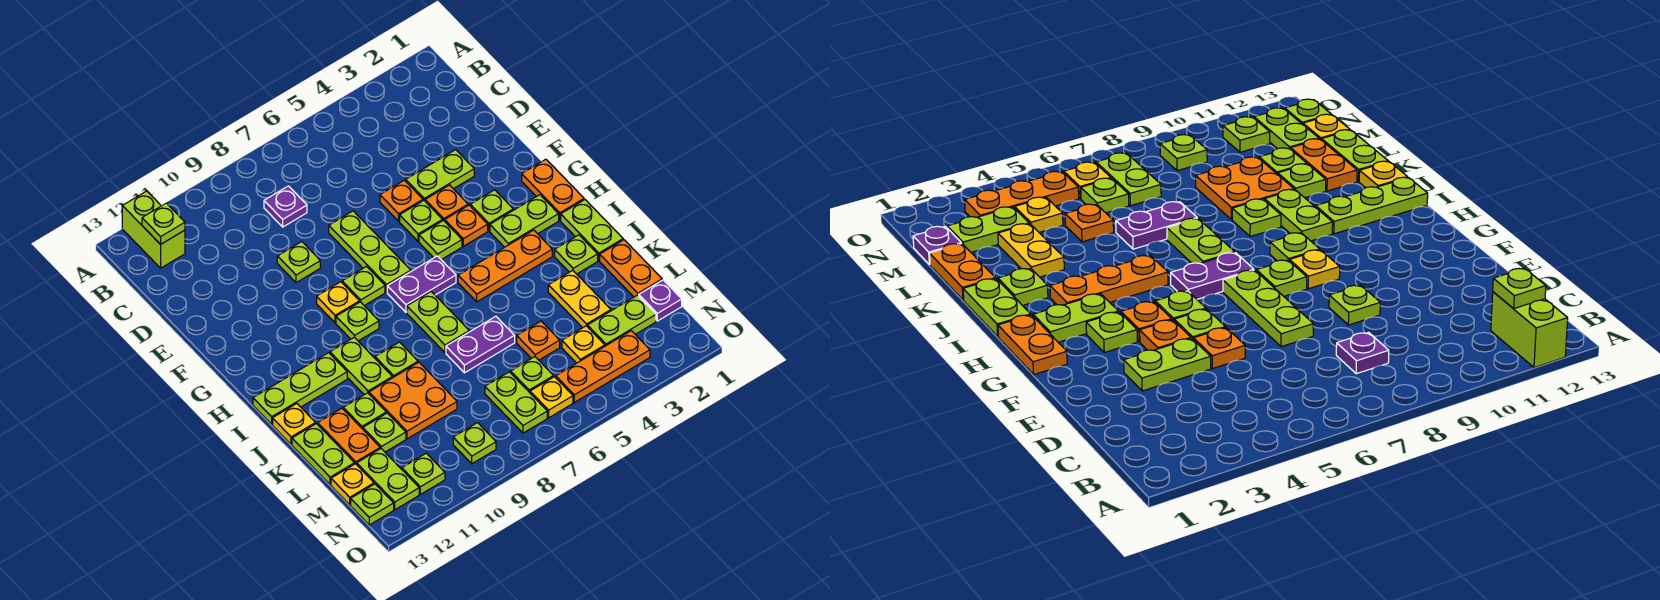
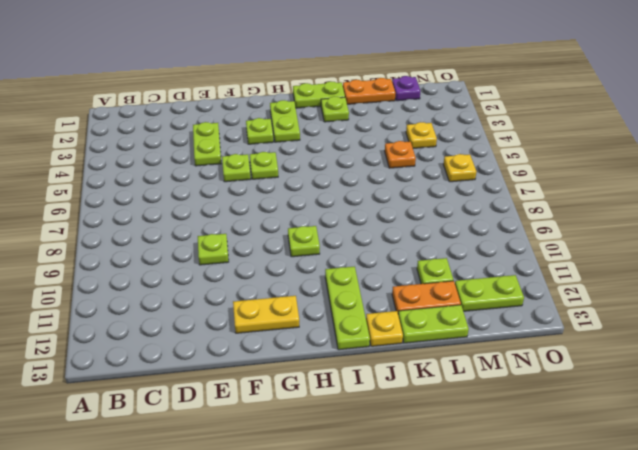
yellow 1x2 plate [233,296,299,333] -> yellow 1x2 plate moved to [548,270,611,328]
none -> lime 1x2 brick [122,191,185,268]
none -> purple 1x1 plate [264,186,307,227]
none -> orange 1x1 plate [380,180,423,221]
none -> lime 1x3 plate [329,211,411,292]

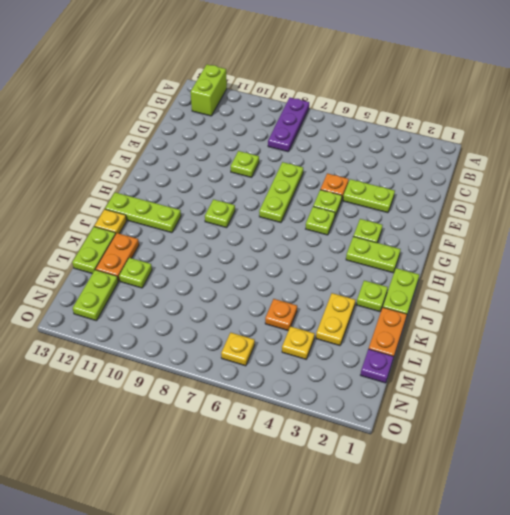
purple 1x3 plate [268,98,309,152] -> purple 1x1 plate [264,186,307,227]
none -> orange 1x1 plate [425,185,468,221]
none -> orange 1x2 plate [522,159,584,220]
none -> orange 1x1 plate [445,205,488,246]
none -> lime 1x1 plate [342,267,385,306]

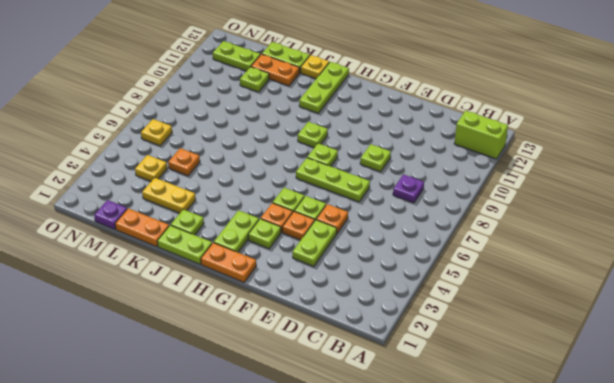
none -> yellow 1x1 plate [317,282,360,323]
none -> purple 1x2 plate [387,256,456,312]
none -> orange 1x3 plate [458,230,552,302]
none -> lime 1x2 plate [407,292,469,353]

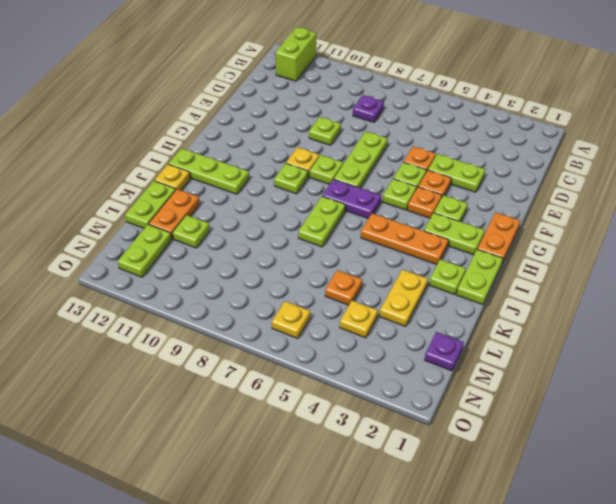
none -> lime 1x2 plate [330,337,392,395]
none -> lime 1x1 plate [375,342,418,378]
none -> orange 1x2 plate [600,240,662,297]
none -> purple 1x2 plate [446,316,515,373]

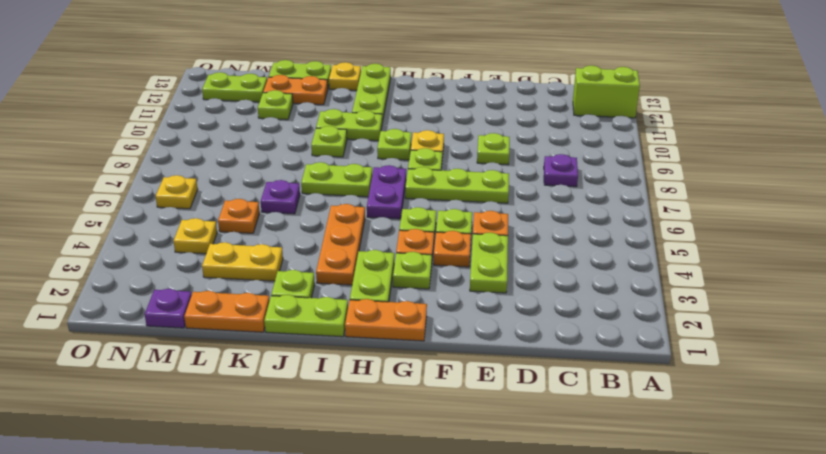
purple 1x1 plate [261,180,300,214] -> purple 1x2 plate [446,316,515,373]
none -> orange 2x2 plate [369,362,457,439]
none -> lime 1x1 plate [343,393,386,429]
none -> lime 1x2 plate [587,295,656,346]
none -> lime 1x1 plate [511,357,554,393]

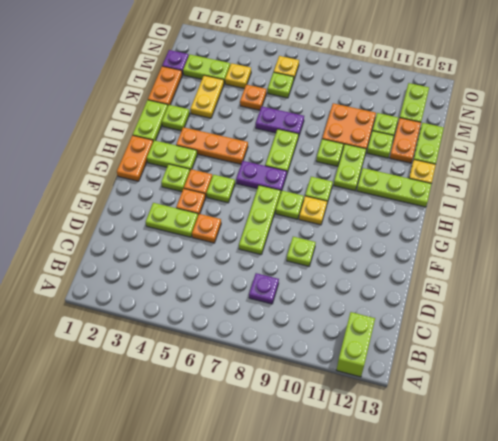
none -> lime 1x1 plate [400,201,443,242]
none -> lime 1x2 plate [485,372,547,433]
none -> yellow 1x1 plate [331,464,374,505]
none -> orange 1x3 plate [556,331,650,402]

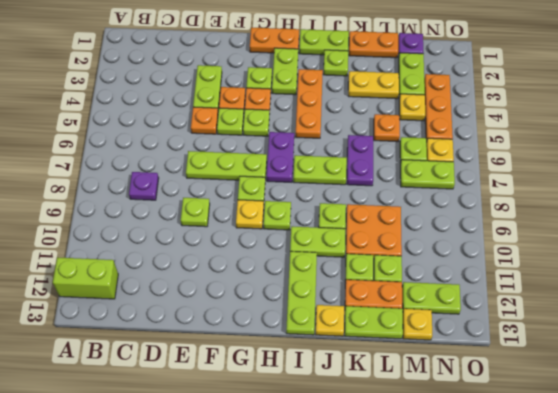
none -> lime 1x1 plate [453,423,496,464]
none -> lime 1x1 plate [402,453,445,494]
none -> lime 1x1 plate [351,484,394,525]
none -> lime 1x1 plate [142,203,185,244]

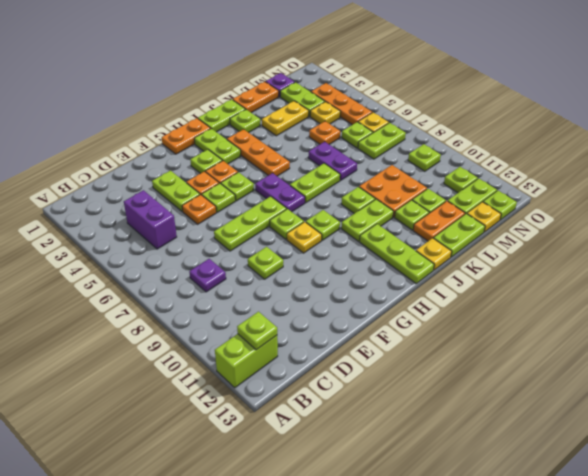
purple 1x2 brick [124,190,177,249] -> none

